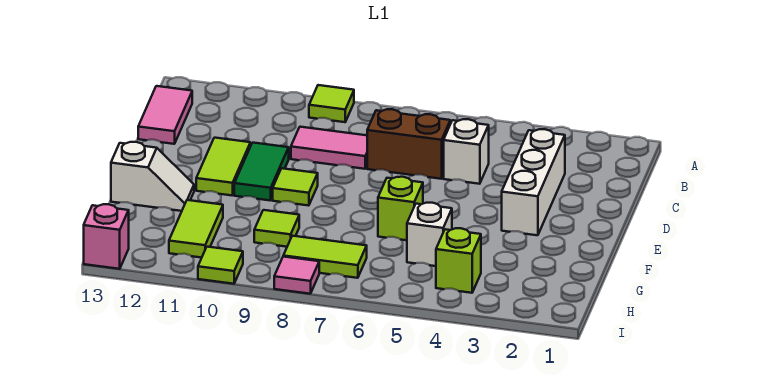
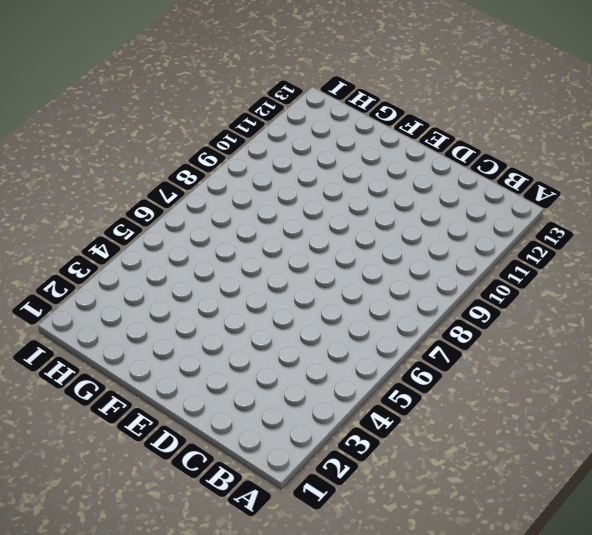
none -> lime 1x1 tile [309,85,354,122]
none -> pink 1x2 tile [138,86,192,144]
none -> white 1x3 brick [502,129,565,235]

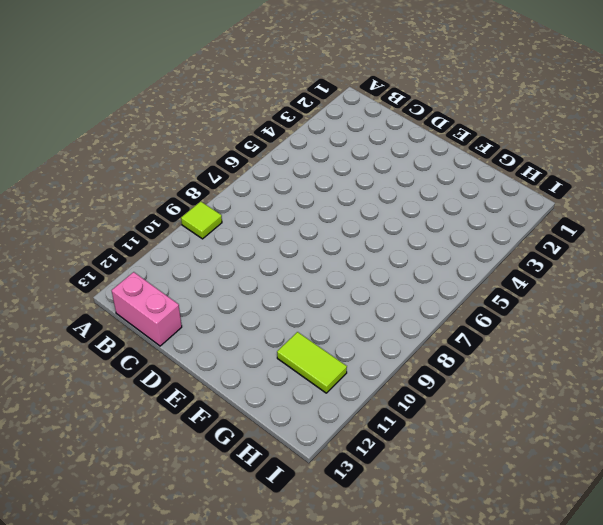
pink 1x2 brick [112,272,182,346] -> pink 1x2 tile [138,86,192,144]
none -> white 1x3 brick [502,129,565,235]
none -> white 1x1 brick [444,119,489,184]
none -> brown 1x2 brick [367,109,450,179]

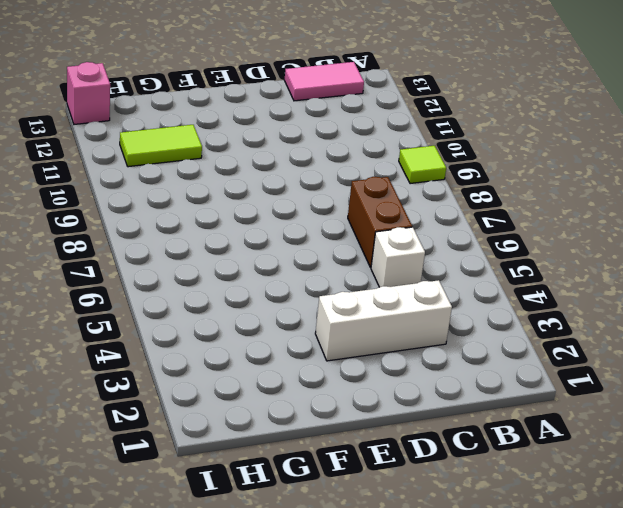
none -> pink 1x2 tile [291,127,367,169]
none -> green 1x2 tile [234,143,289,201]
none -> lime 1x2 tile [196,138,250,196]

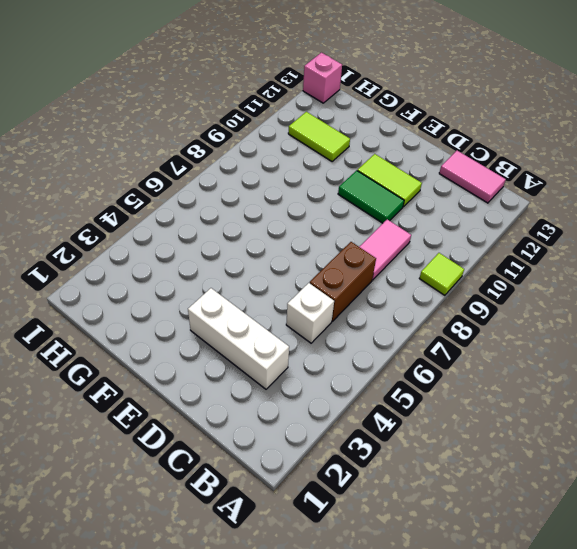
none -> lime 1x1 tile [273,168,318,206]
none -> lime 1x1 brick [378,177,423,240]
none -> white 1x2 slope [111,142,194,211]

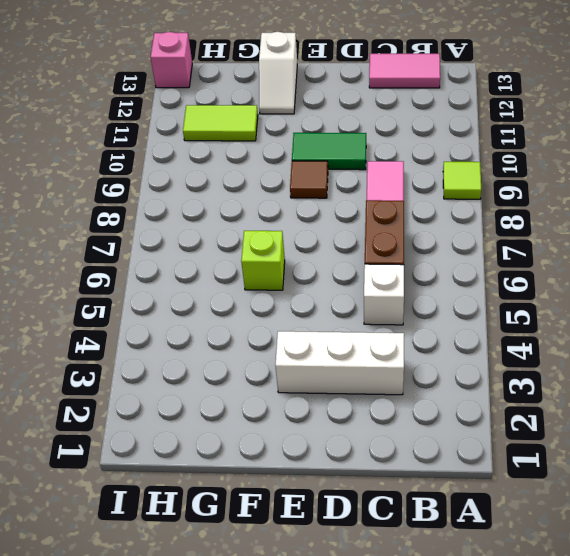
brown 1x1 tile [290,161,328,198] -> lime 1x1 tile [273,168,318,206]
none -> lime 1x2 tile [196,138,250,196]
none -> white 1x1 brick [407,203,452,266]
none -> lime 1x1 tile [254,210,299,247]

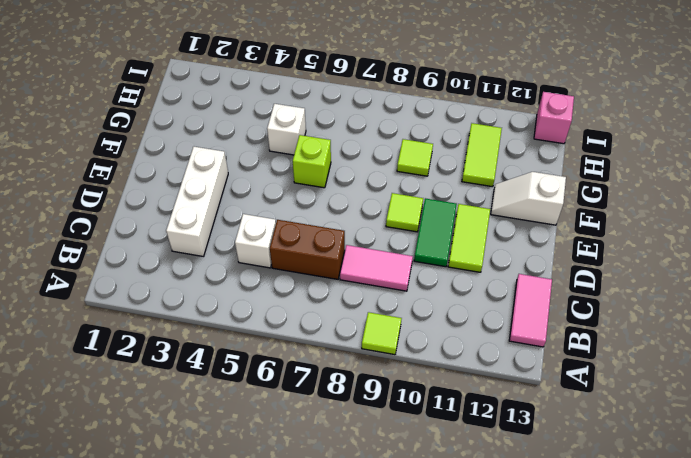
none -> lime 1x1 brick [436,228,481,293]
none -> lime 1x2 tile [283,236,367,278]
none -> pink 1x1 tile [274,257,319,294]

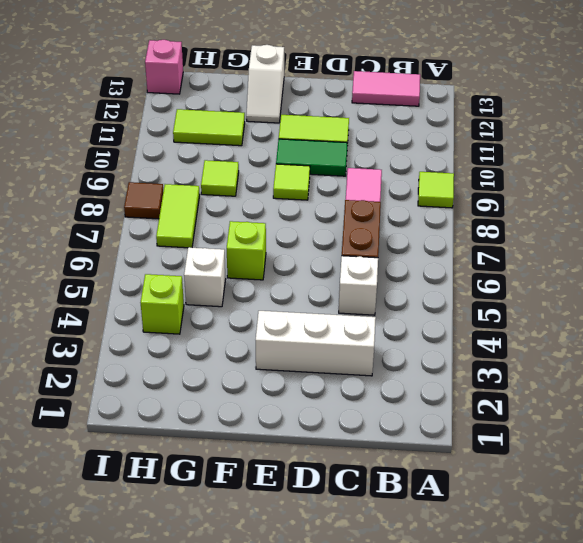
brown 1x1 tile [124,182,163,219] -> pink 1x1 tile [274,257,319,294]
none -> lime 1x1 tile [198,247,243,284]

